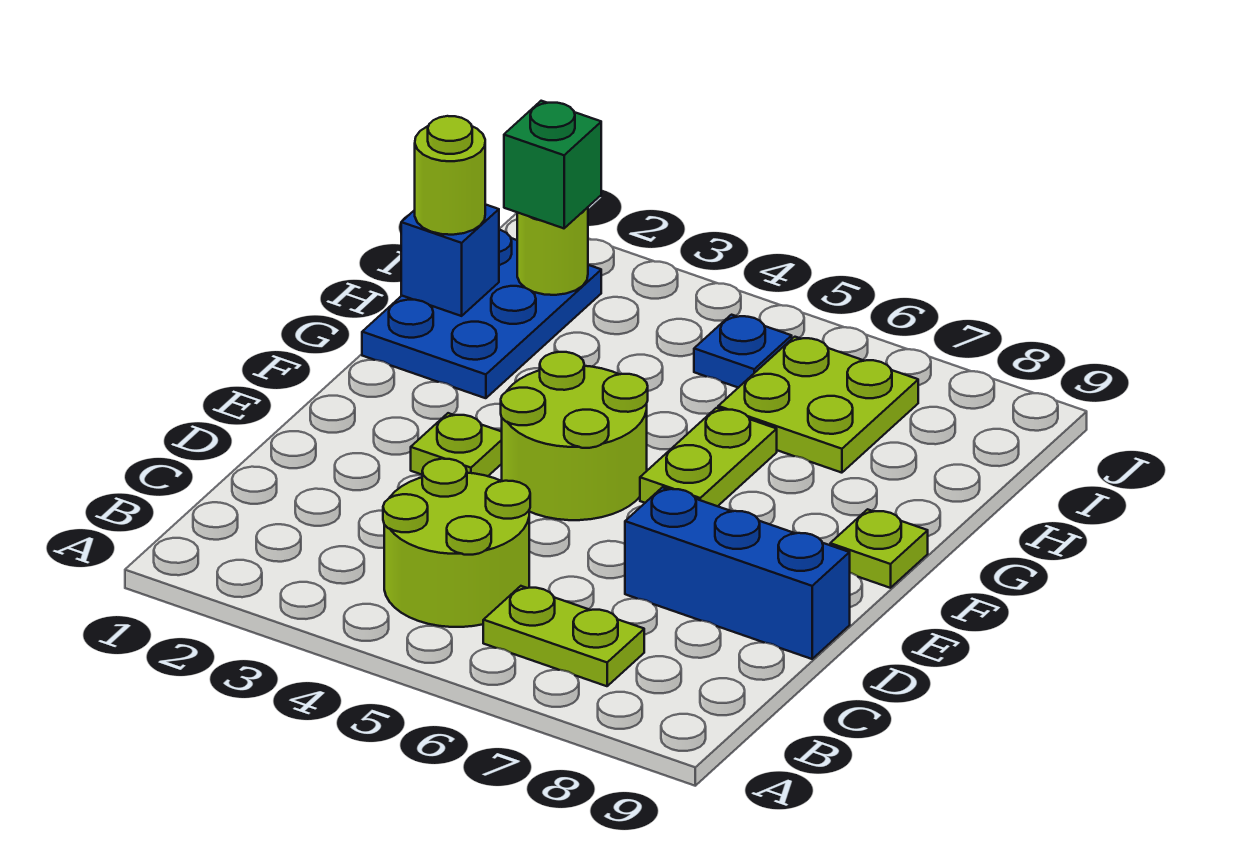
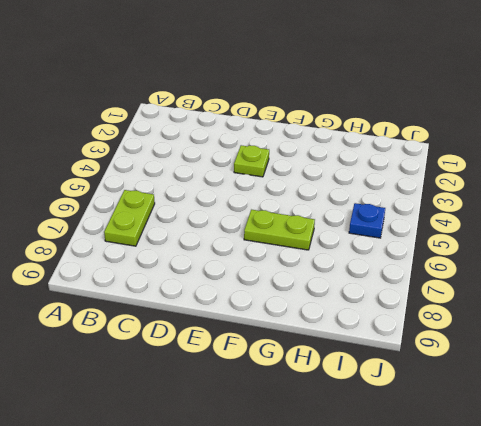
none -> lime 2x2 round brick [383,459,530,627]
none -> blue 1x3 brick [625,487,850,659]
none -> lime 2x2 round brick [501,352,648,520]

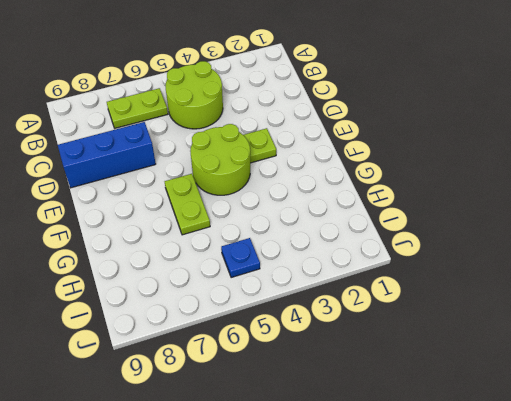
none -> lime 1x1 plate [830,509,928,588]
none -> blue 2x3 plate [362,230,601,398]
none -> lime 2x2 plate [718,337,918,473]

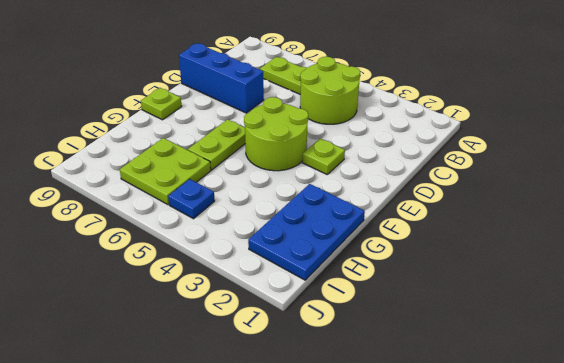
none -> blue 1x1 brick [401,204,499,316]
none -> lime 1x1 round brick [517,207,588,295]
none -> lime 1x1 round brick [415,116,485,235]

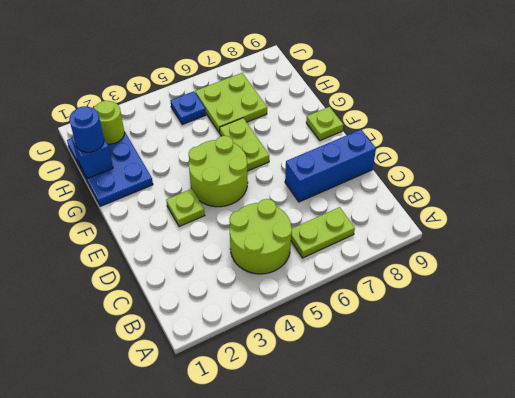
blue 1x1 round brick [69,106,104,152] -> lime 1x1 round brick [415,116,485,235]
none -> green 1x1 brick [504,101,601,228]

